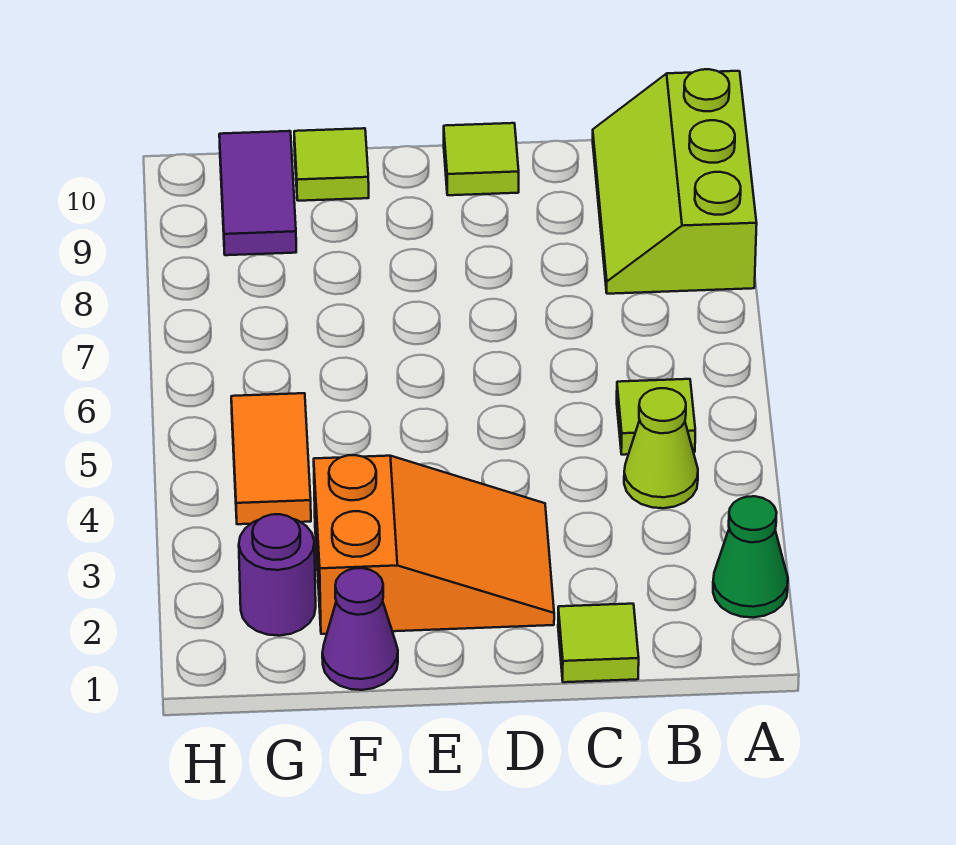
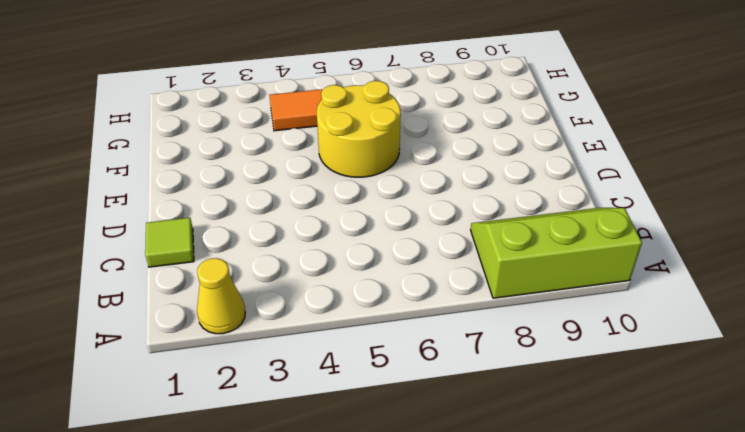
yellow 1x1 cone [197,258,245,334] -> green 1x1 cone [713,496,788,618]
yellow 2x2 round brick [317,81,401,177] -> none
none -> lime 1x1 cone [624,388,698,508]
none -> lime 1x1 tile [617,379,695,455]
none -> orange 2x3 slope [314,455,554,634]

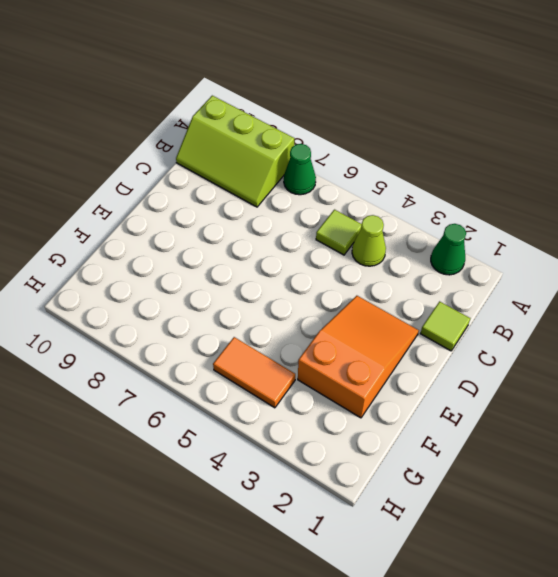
green 1x1 cone [284,144,316,195] -> none
none -> lime 1x1 tile [444,123,519,195]
none -> purple 1x1 cone [322,568,398,690]
none -> lime 1x1 tile [294,128,369,201]

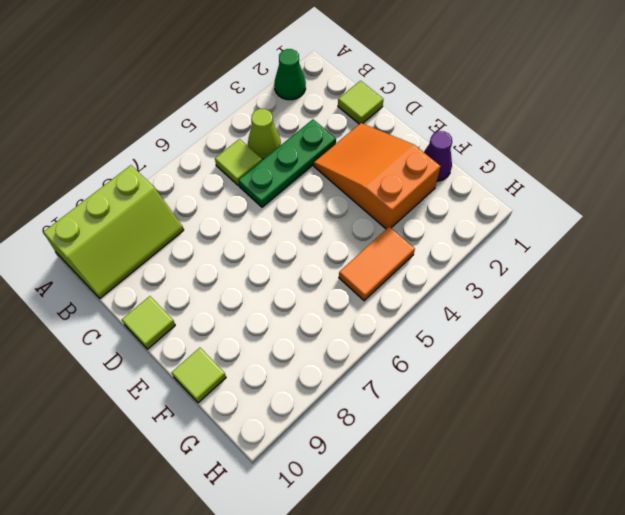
green 1x3 plate [238,120,336,207] -> none
none -> purple 1x1 round brick [239,514,316,636]
none -> purple 1x2 tile [219,131,296,255]

